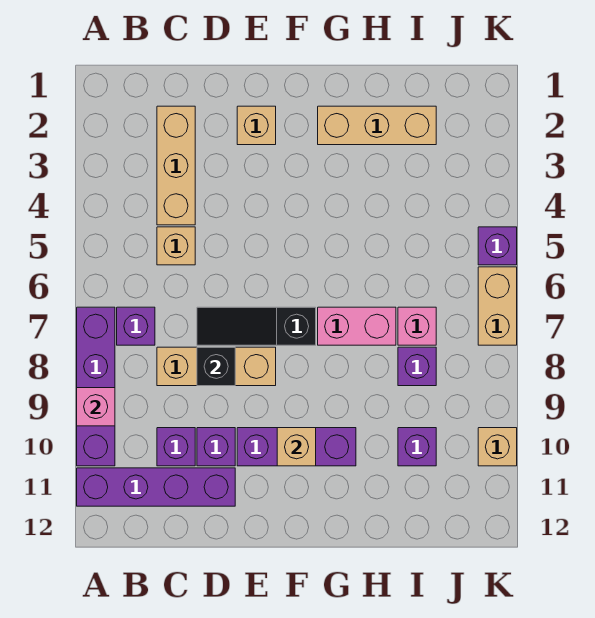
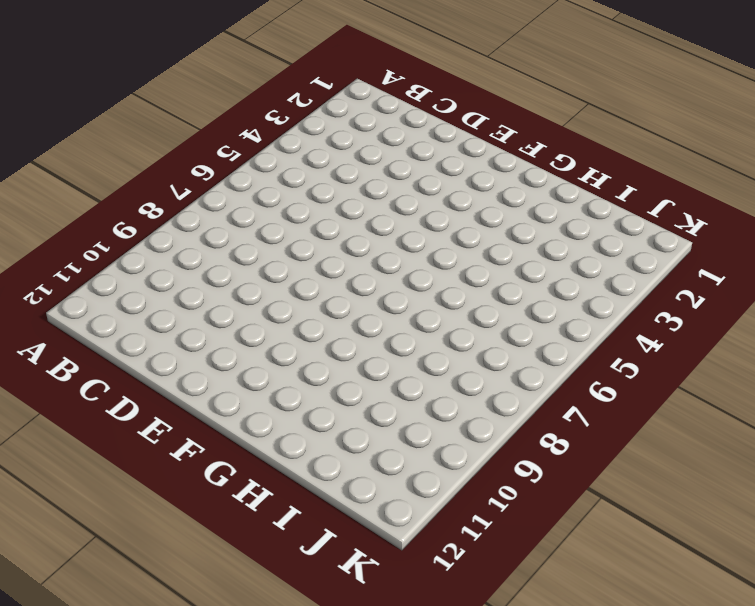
none -> purple 1x4 brick [77,307,115,466]
none -> purple 1x4 brick [77,468,235,506]
none -> purple 1x1 brick [117,307,155,345]

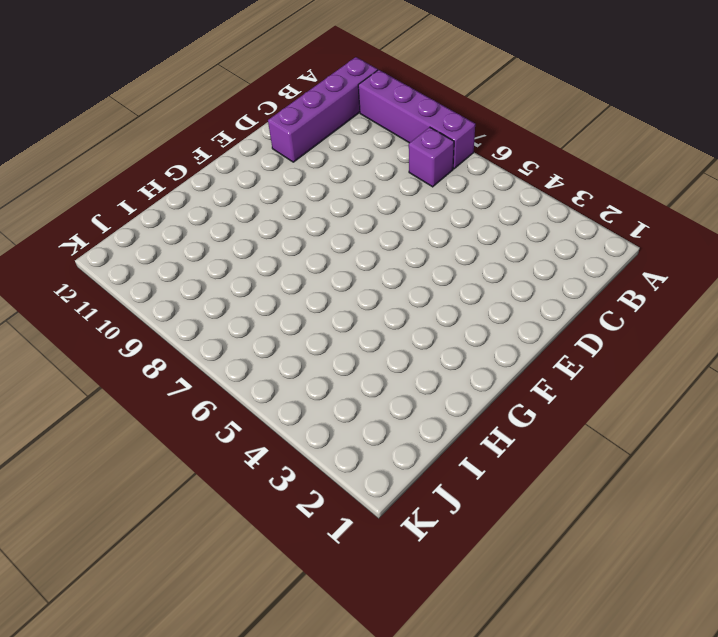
none -> tan 1x3 brick [157,106,195,225]
none -> tan 1x1 brick [157,227,195,265]
none -> tan 1x3 brick [157,347,276,386]

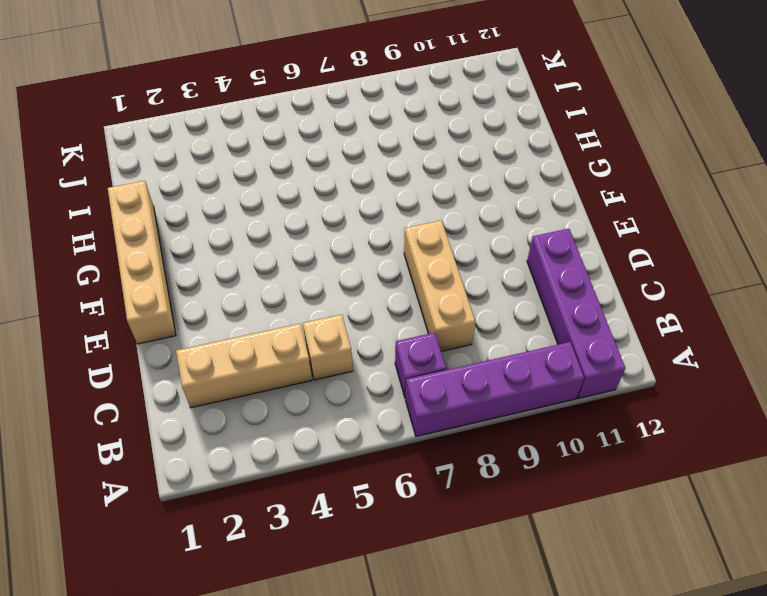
tan 1x4 brick [108,181,176,344] -> none
none -> purple 1x1 brick [157,428,195,466]
none -> black 1x3 slope [197,307,316,345]
none -> purple 1x1 brick [197,428,235,466]

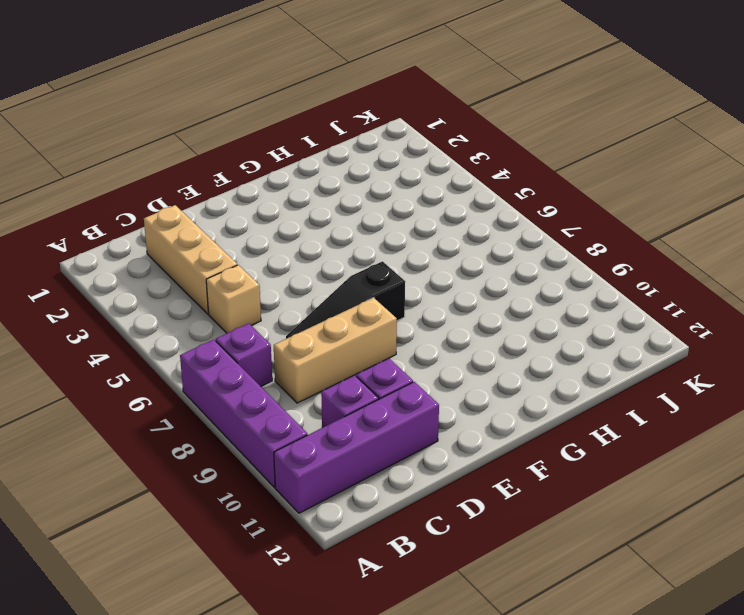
none -> tan 1x1 brick [237,106,276,145]
none -> purple 1x3 brick [237,428,356,466]
none -> tan 1x3 brick [318,106,436,145]

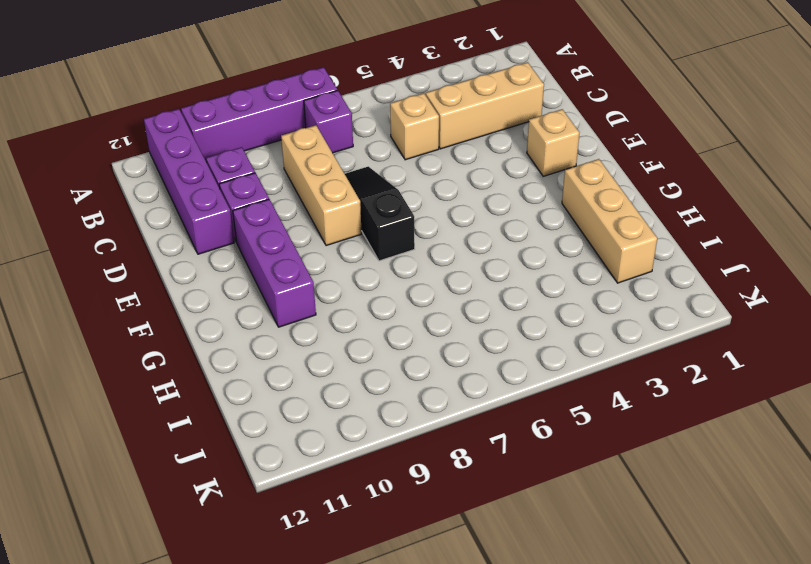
none -> pink 1x2 brick [318,307,396,345]
none -> pink 1x1 brick [398,307,436,345]
none -> purple 1x1 brick [398,347,436,386]

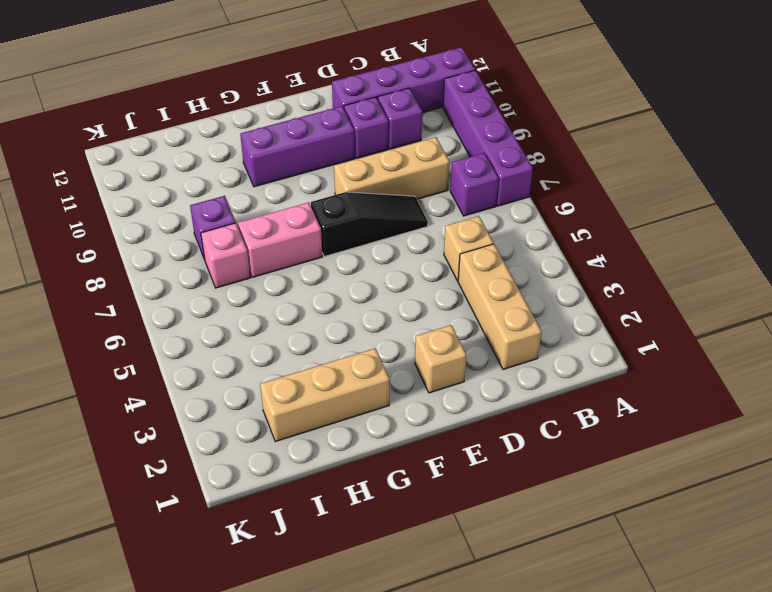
none -> purple 1x1 brick [398,428,436,466]
none -> purple 1x1 brick [478,227,517,265]
none -> tan 1x2 brick [478,267,517,345]

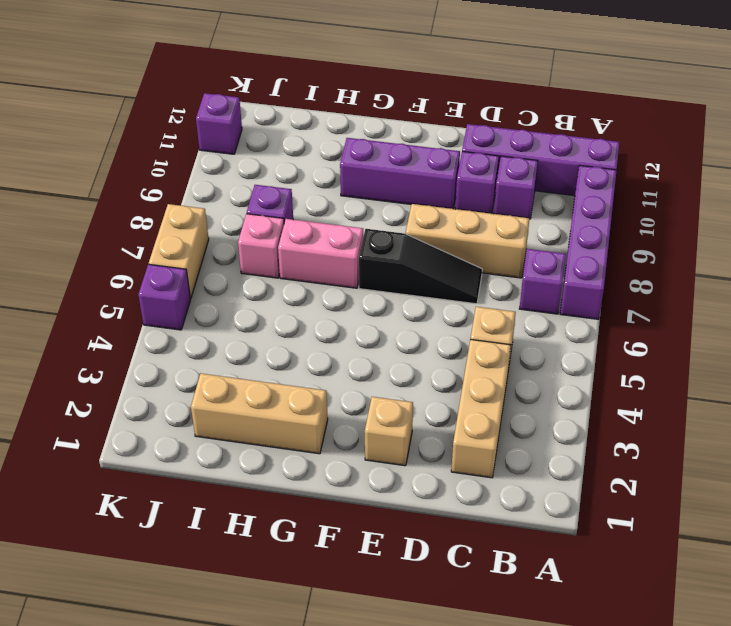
purple 1x1 brick [196,93,242,154] -> purple 1x1 brick moved to [398,428,436,466]
none -> tan 1x1 brick [478,428,517,466]
none -> pink 1x1 brick [77,388,115,426]
none -> black 1x1 brick [197,347,235,386]

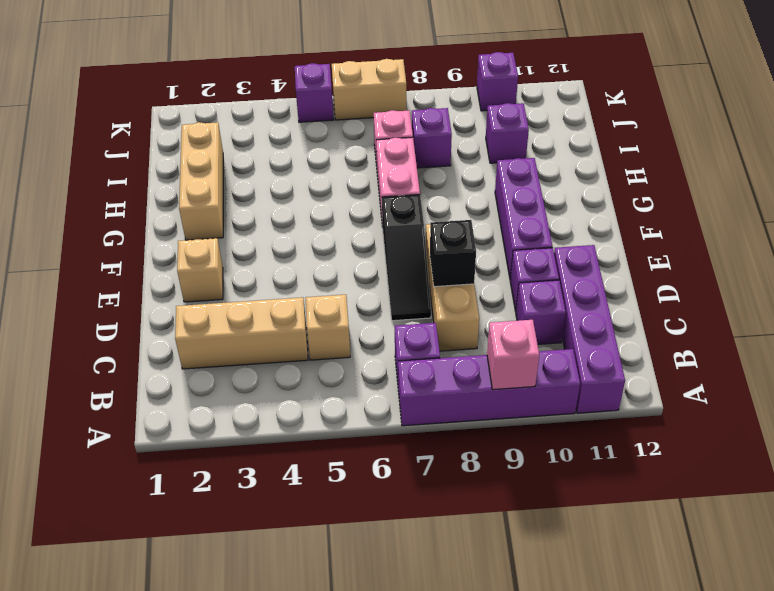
purple 1x1 brick [477,52,518,111] -> tan 1x1 brick [478,428,517,466]
none -> tan 1x1 brick [277,428,316,466]

